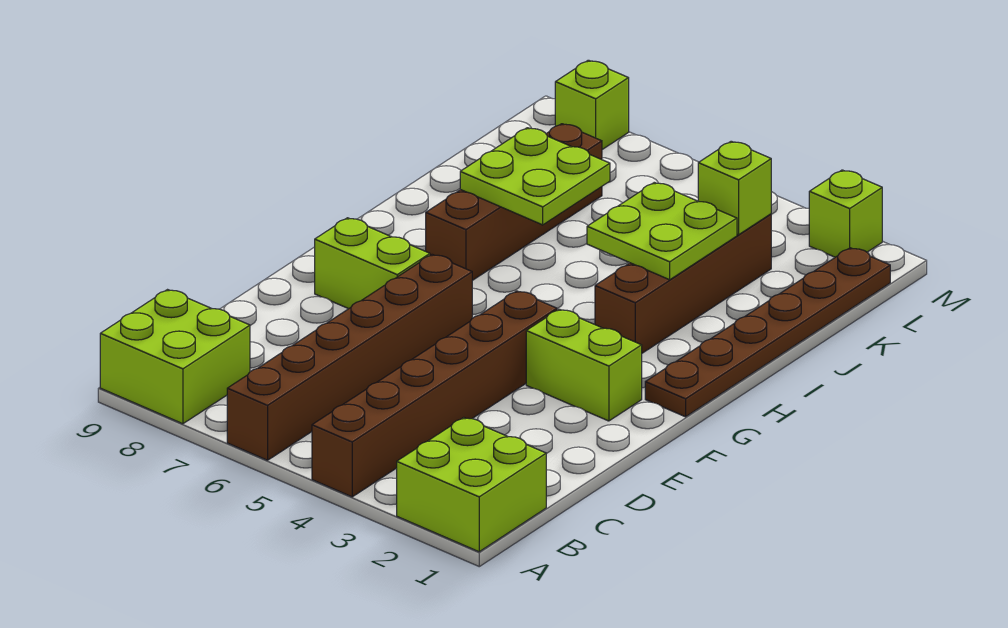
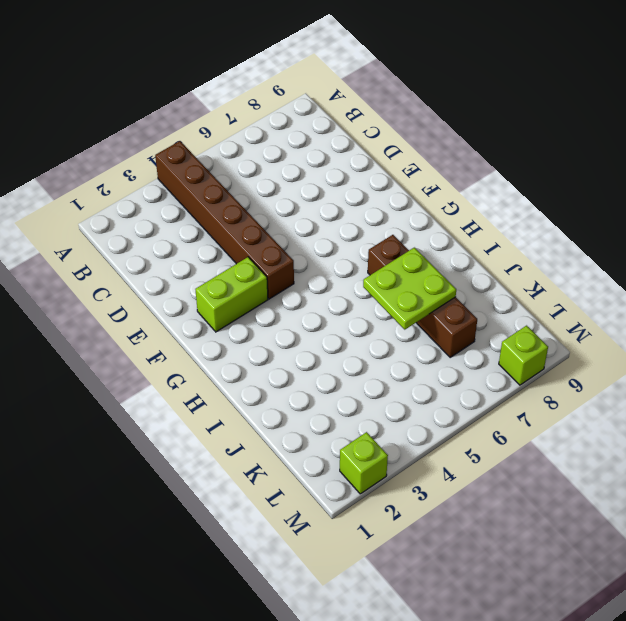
none -> lime 2x2 brick [397,418,546,552]
none -> brown 1x6 brick [227,254,472,460]
none -> lime 2x2 brick [100,290,250,424]

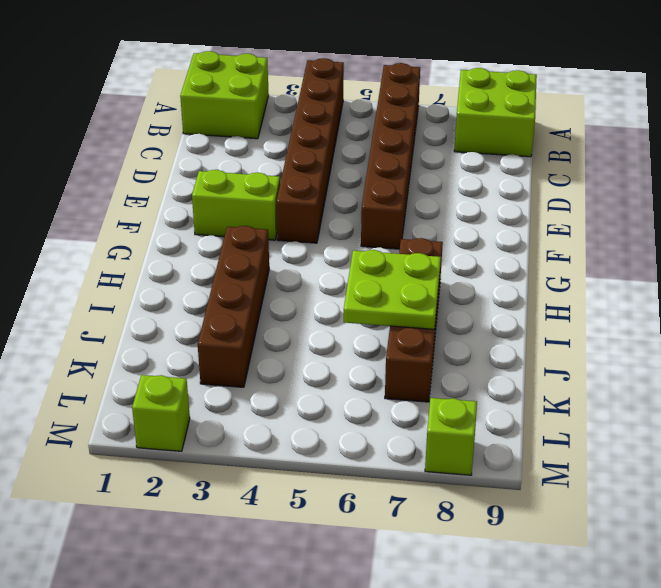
none -> lime 1x2 brick [315,218,430,309]
none -> brown 1x6 plate [645,248,890,417]
none -> lime 2x2 plate [587,182,737,280]

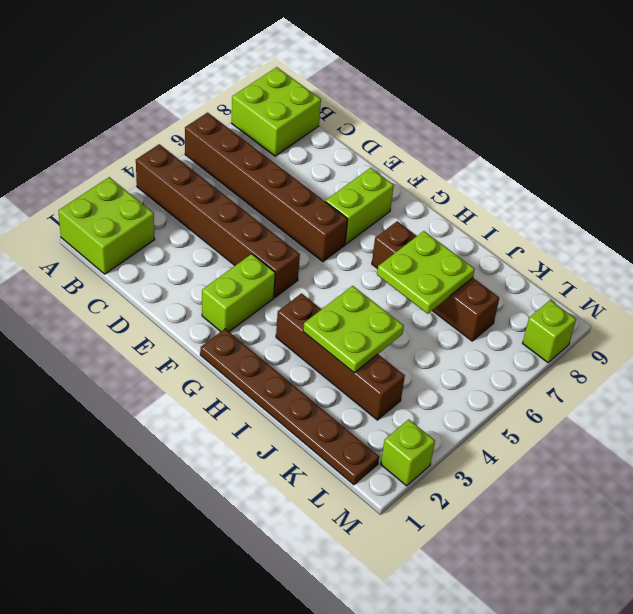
none -> lime 1x1 brick [698,141,771,235]

